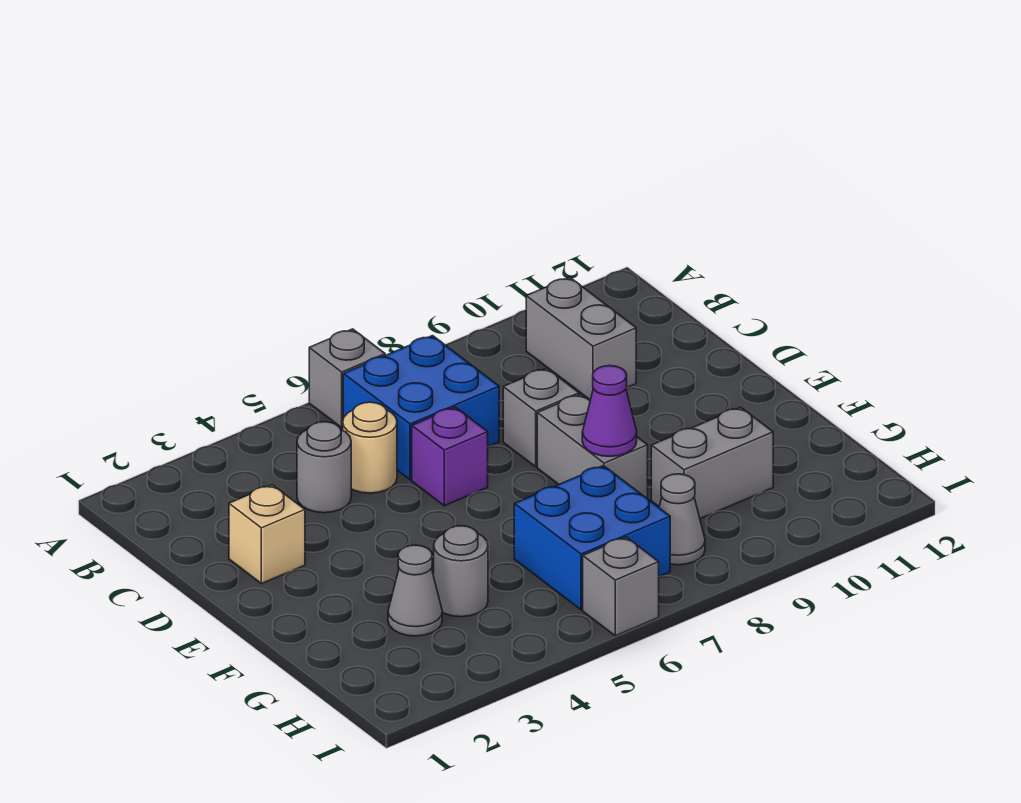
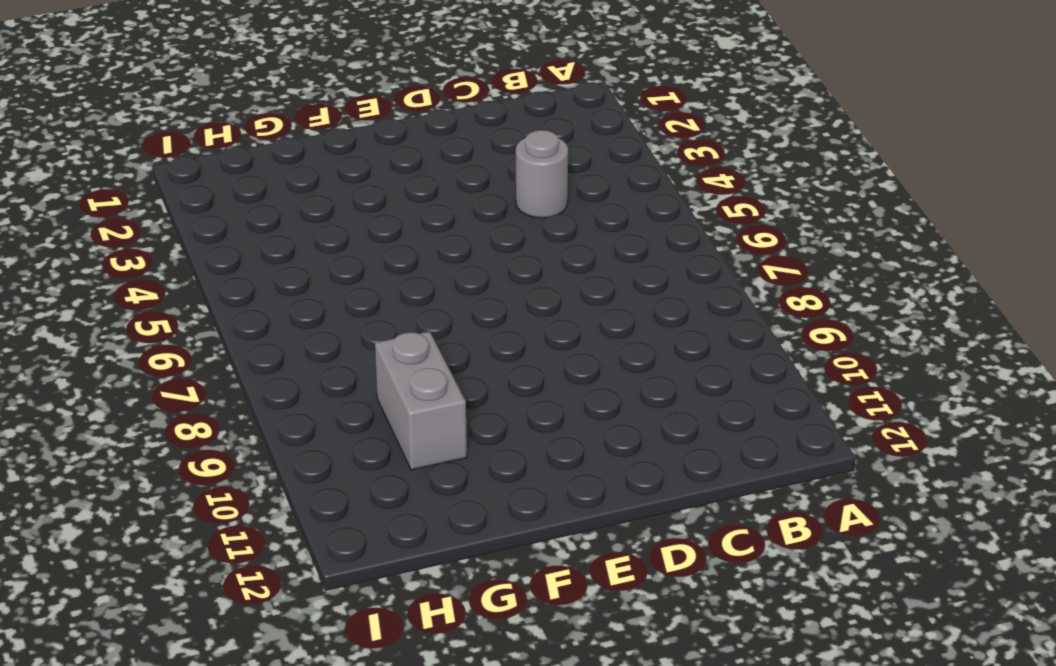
none -> grey 1x1 brick [309,329,385,428]
none -> blue 2x2 brick [343,336,499,480]
none -> grey 1x2 brick [526,277,636,400]

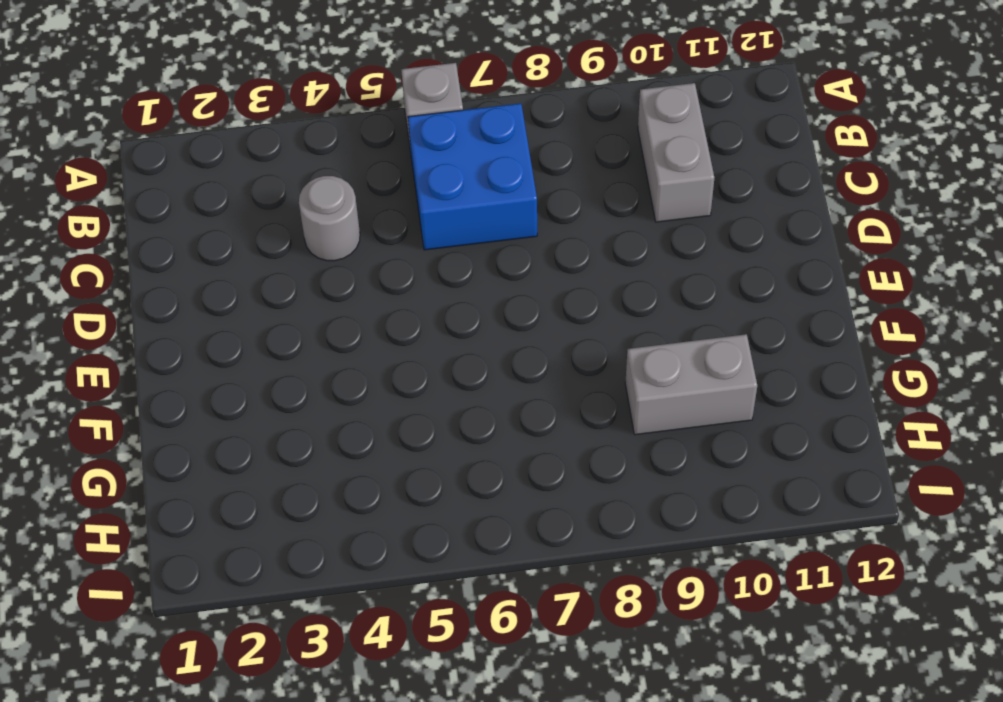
none -> tan 1x1 round brick [343,402,397,493]
none -> tan 1x1 brick [229,485,305,584]
none -> purple 1x1 brick [412,407,488,506]

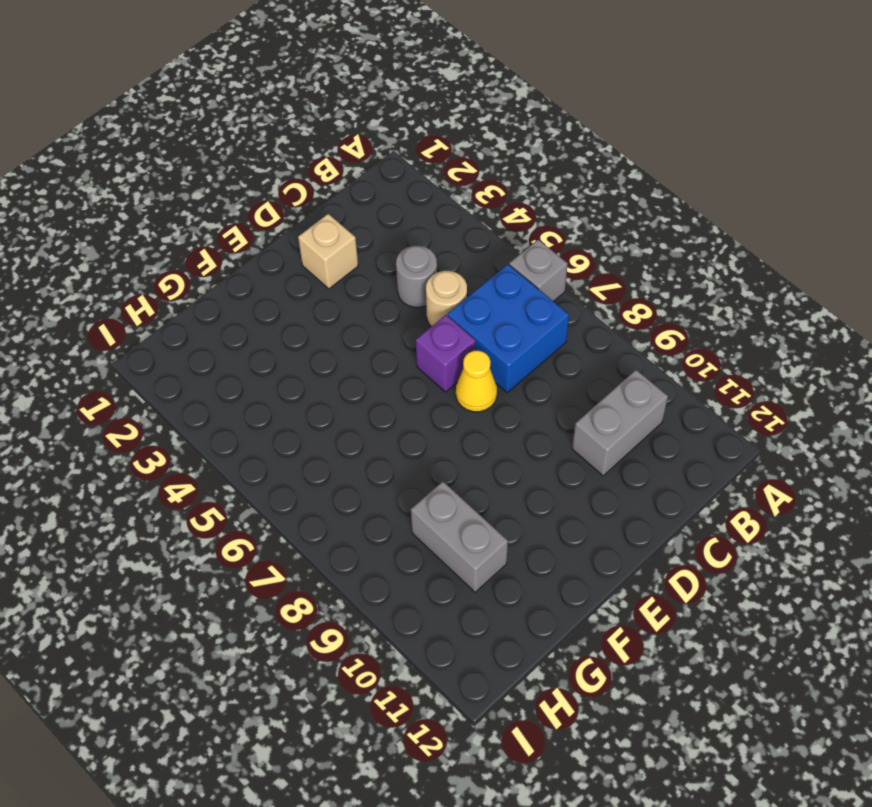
yellow 1x1 cone [456,351,497,412] -> none
none -> grey 1x1 brick [503,368,579,467]
none -> grey 1x2 brick [537,394,648,499]
none -> grey 1x1 cone [388,545,442,636]

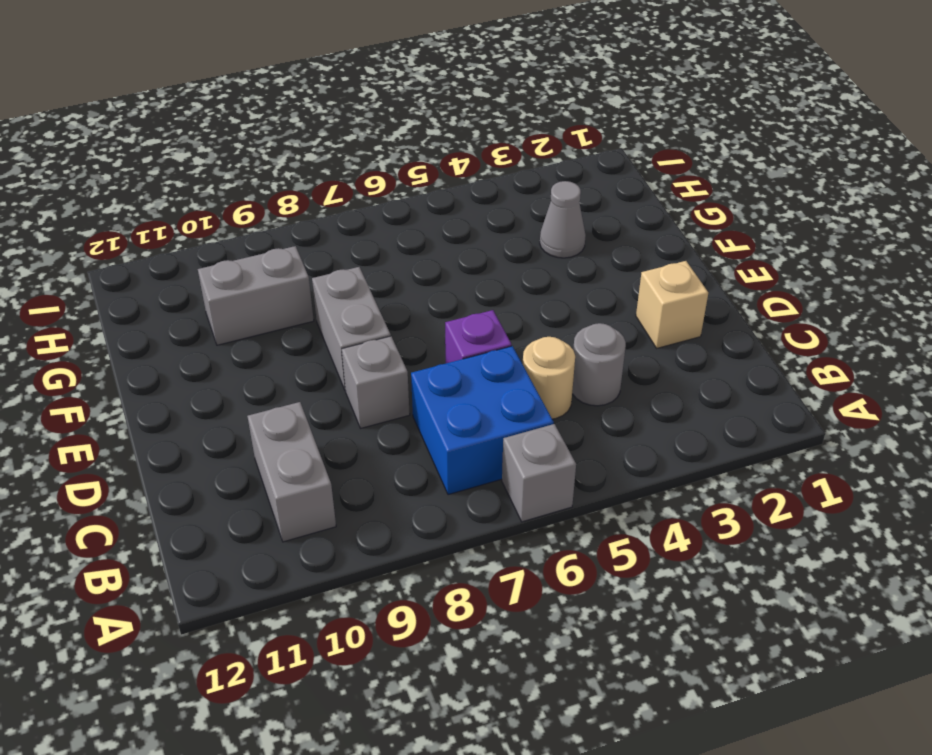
none -> grey 1x1 round brick [434,526,488,617]
none -> blue 2x2 brick [514,466,670,610]
none -> grey 1x1 cone [659,474,705,565]

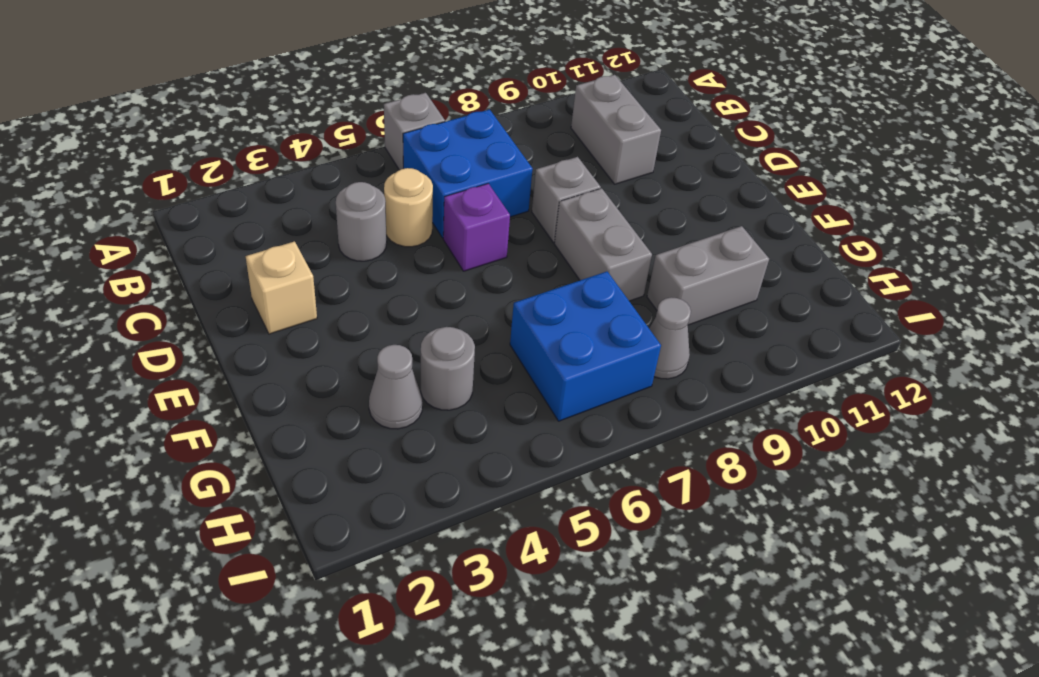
none -> grey 1x1 brick [583,537,659,636]
none -> purple 1x1 cone [582,366,637,457]

